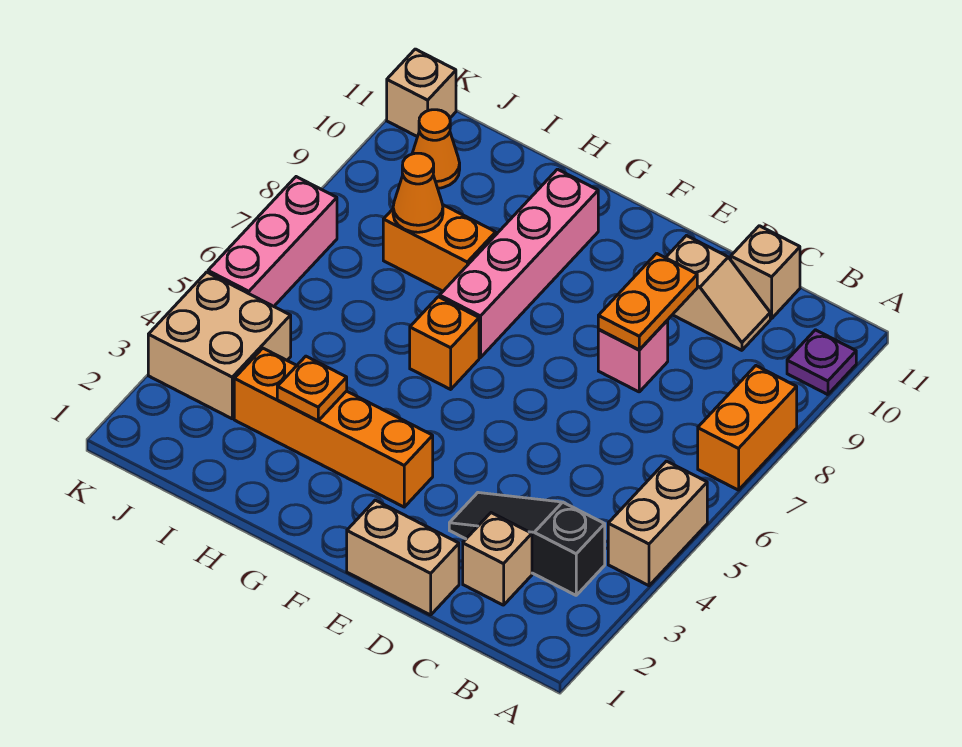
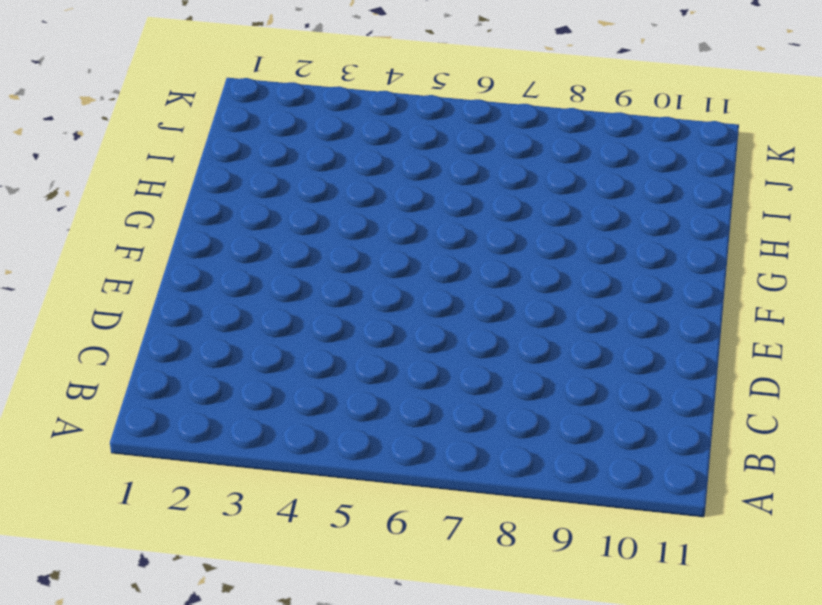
none -> tan 1x2 brick [608,461,707,586]
none -> orange 1x2 brick [698,366,797,490]
none -> purple 1x1 plate [787,330,856,395]

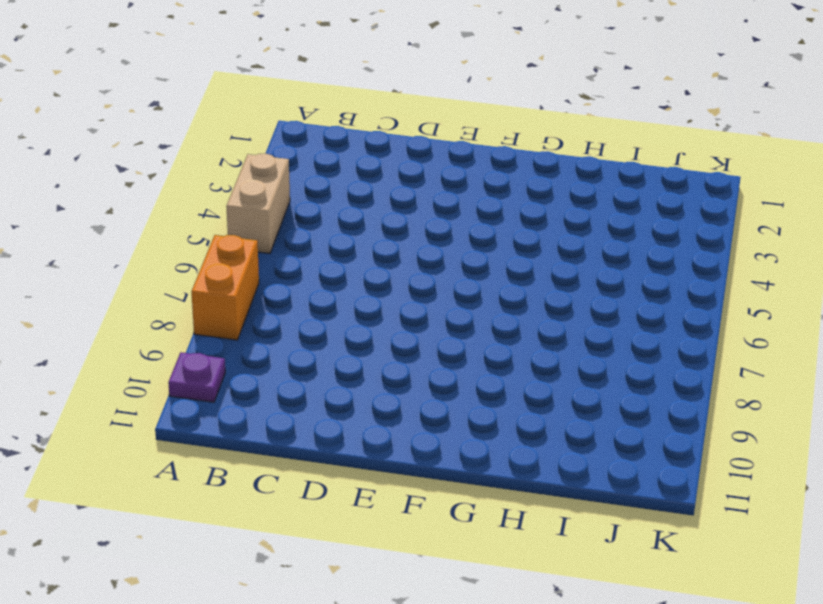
none -> black 1x3 slope [449,493,605,595]
none -> tan 1x1 brick [463,513,532,605]
none -> tan 1x2 slope [666,236,770,350]

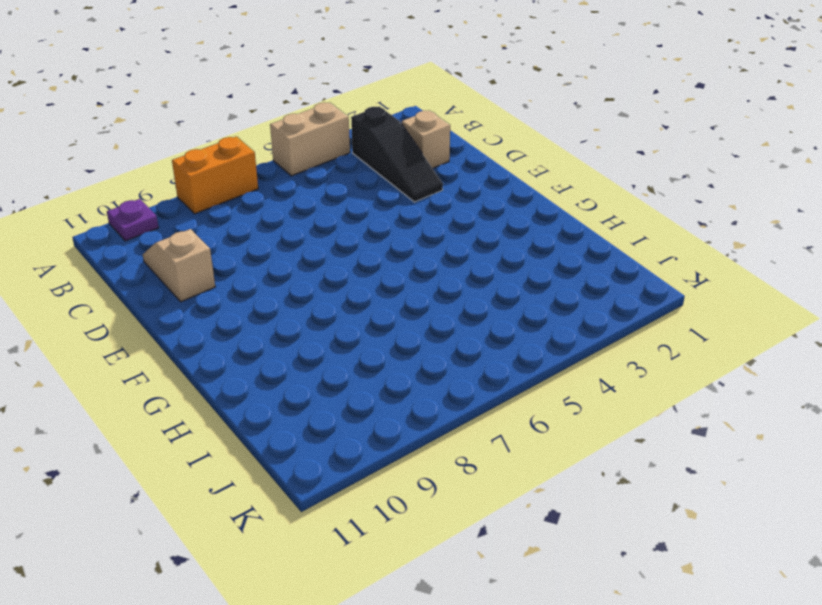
none -> tan 1x1 brick [731,226,800,318]
none -> tan 1x2 brick [347,500,459,615]
none -> pink 1x1 brick [598,320,668,392]

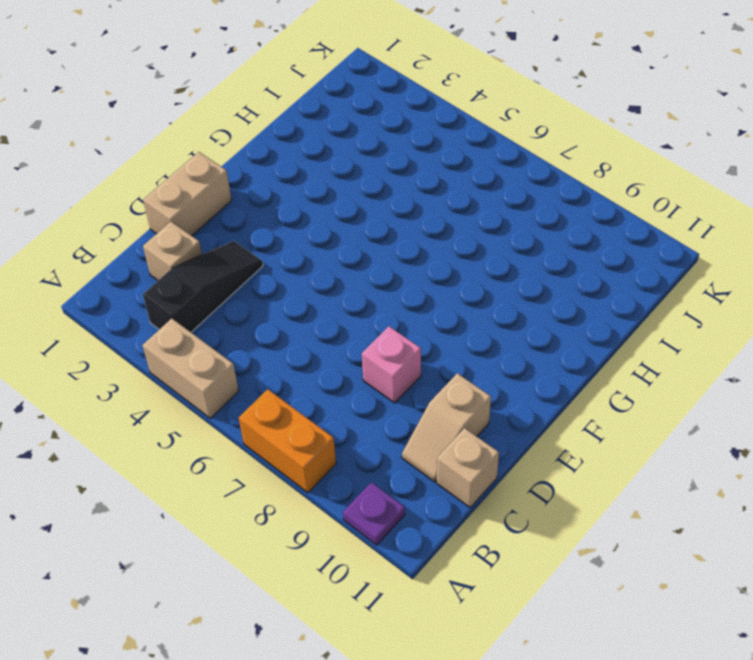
none -> orange 1x4 brick [234,348,433,507]
none -> orange 1x1 brick [410,297,479,389]
none -> pink 1x4 brick [440,169,598,358]

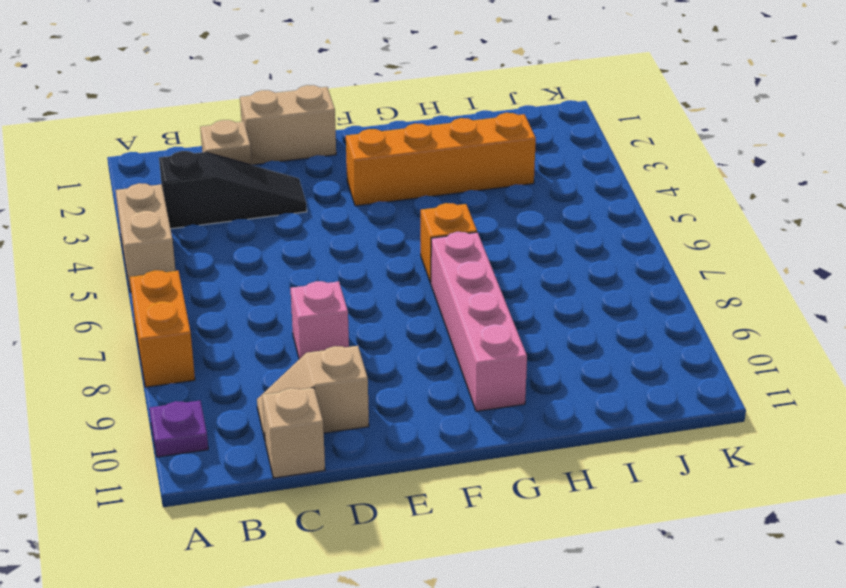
none -> orange 1x2 brick [383,205,496,291]
none -> tan 2x2 brick [148,272,291,419]
none -> orange 1x1 cone [412,110,460,188]

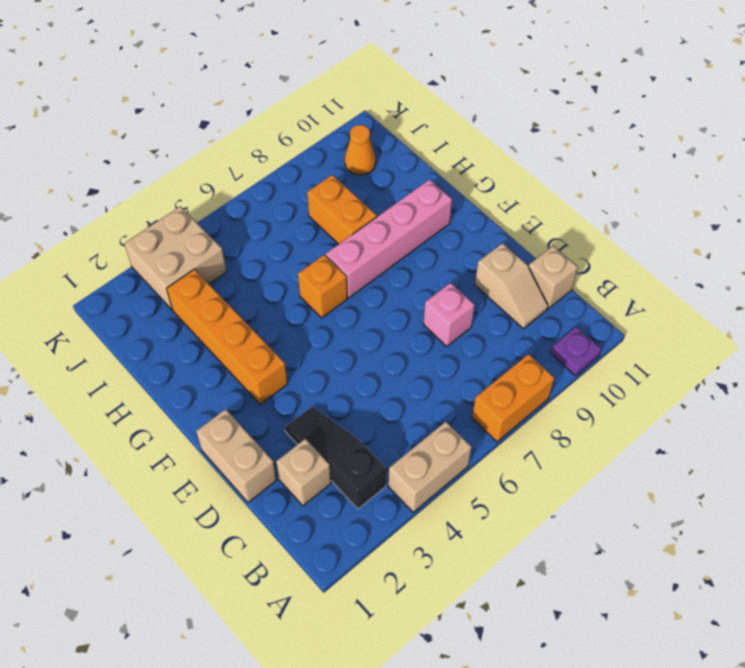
none -> pink 1x3 brick [208,177,337,306]
none -> tan 1x1 brick [387,49,456,137]
none -> orange 1x2 plate [598,253,697,350]

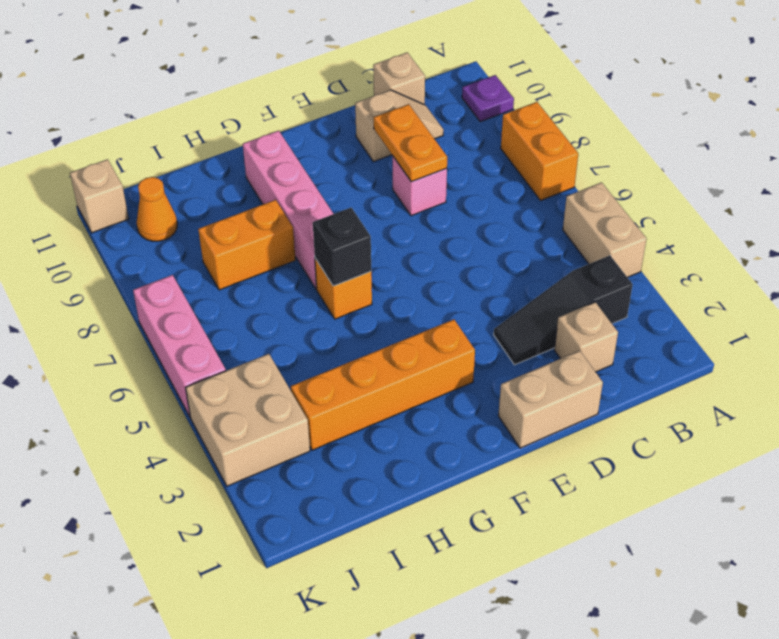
black 1x1 brick [313,208,371,286] -> none
none -> orange 1x1 plate [277,356,347,421]
none -> orange 1x1 cone [393,153,443,232]

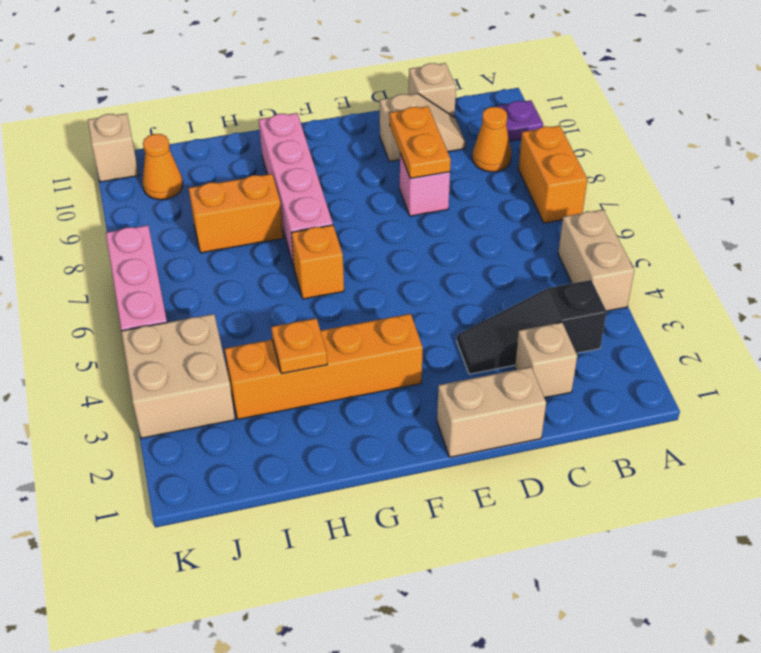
orange 1x1 cone [472,107,512,172] -> orange 1x1 cone moved to [393,153,443,232]

